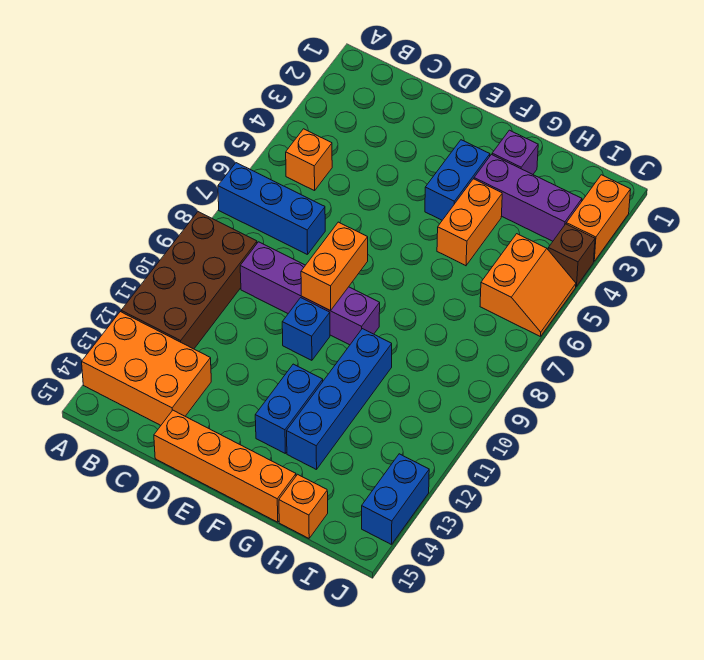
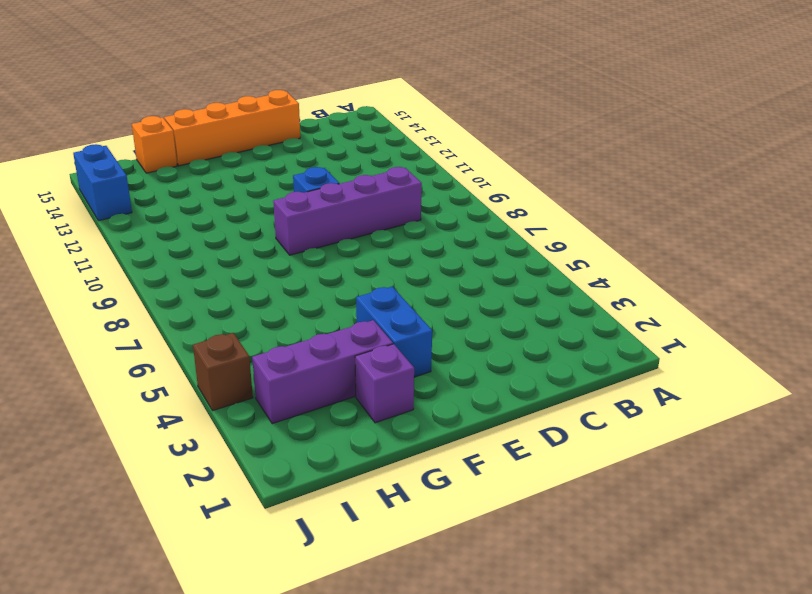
none -> blue 1x3 brick [218,163,325,255]
none -> brown 2x4 brick [121,212,257,349]
none -> orange 2x3 brick [82,312,211,425]

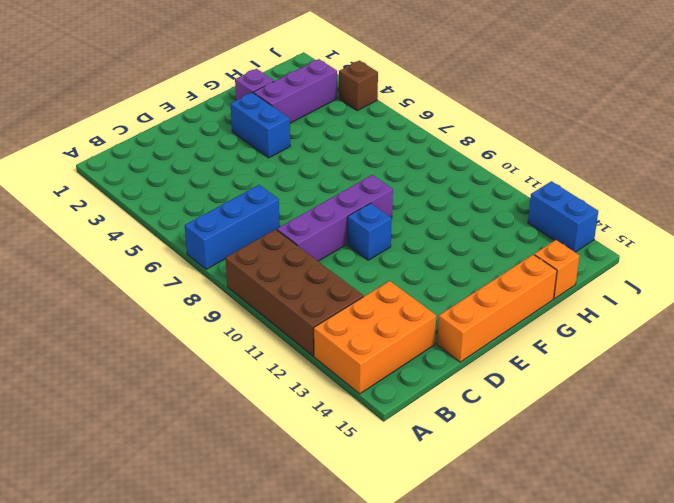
none -> orange 1x1 brick [286,129,332,191]
none -> blue 1x2 brick [255,364,323,453]
none -> orange 1x2 brick [437,179,502,266]

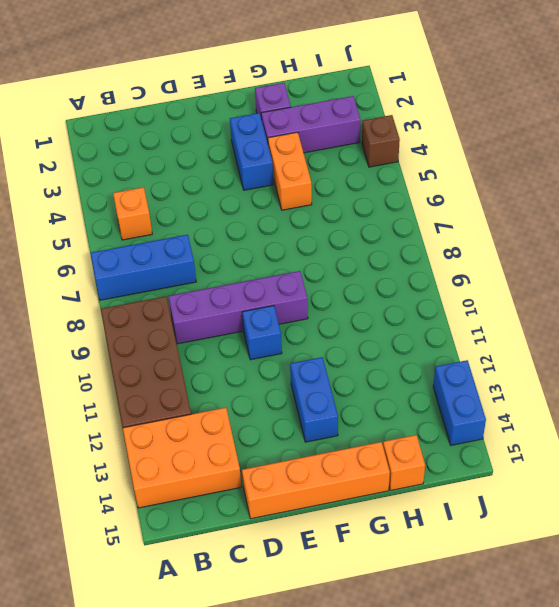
none -> blue 1x4 brick [287,329,392,470]
none -> orange 2x2 slope [480,234,576,337]
none -> orange 1x2 brick [566,175,631,261]

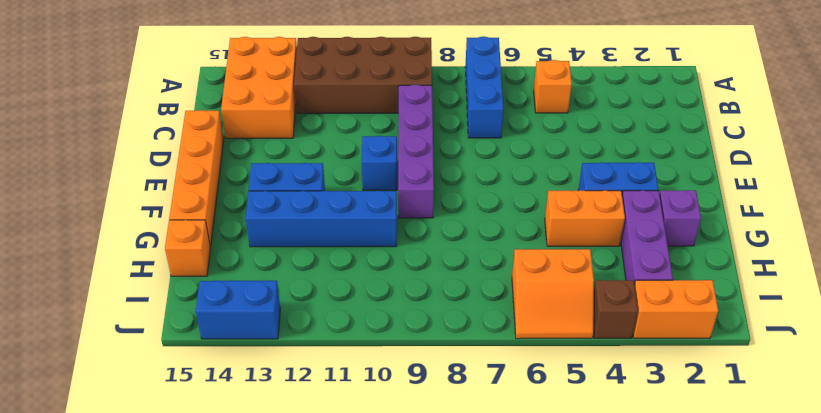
none -> orange 1x2 brick [301,222,368,311]

